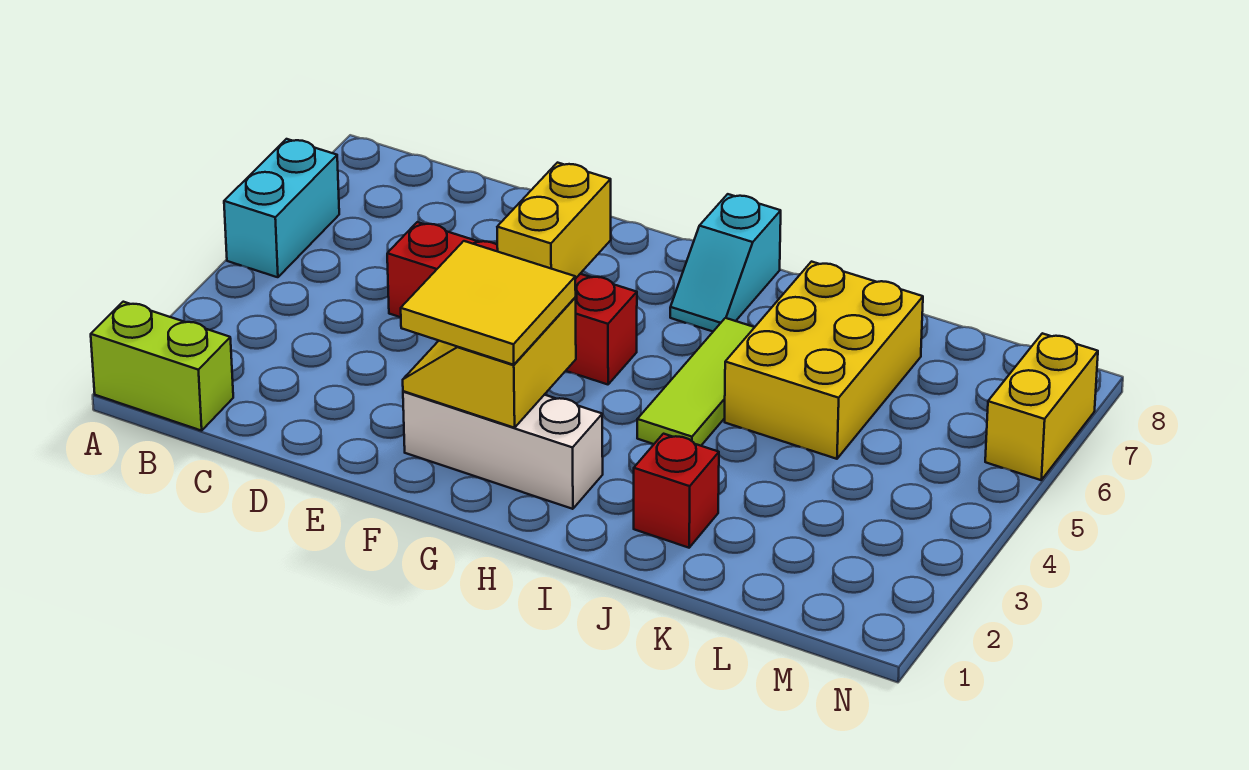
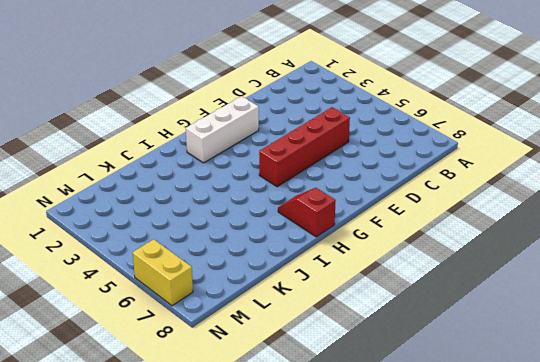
red 1x2 slope [278,188,336,237] -> cyan 1x2 slope [670,194,781,331]
none -> lime 1x2 brick [91,302,233,431]
none -> cyan 1x2 brick [224,139,339,277]
none -> lime 1x3 tile [637,318,755,446]

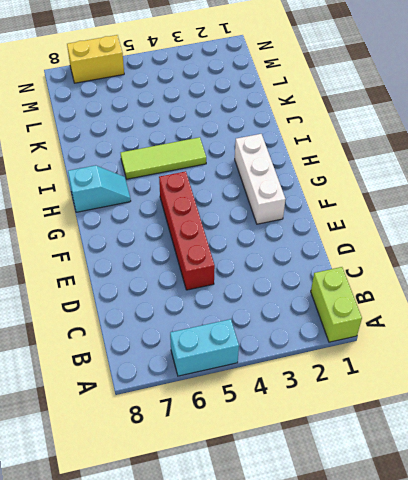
none -> red 1x1 brick [634,434,719,548]
none -> yellow 2x3 brick [725,262,923,459]
none -> yellow 2x2 slope [403,298,576,428]

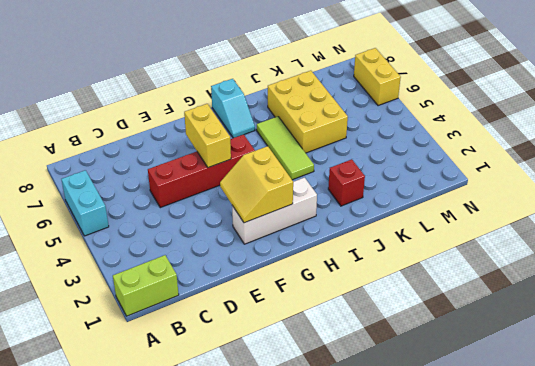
none -> yellow 2x2 tile [401,241,576,365]

